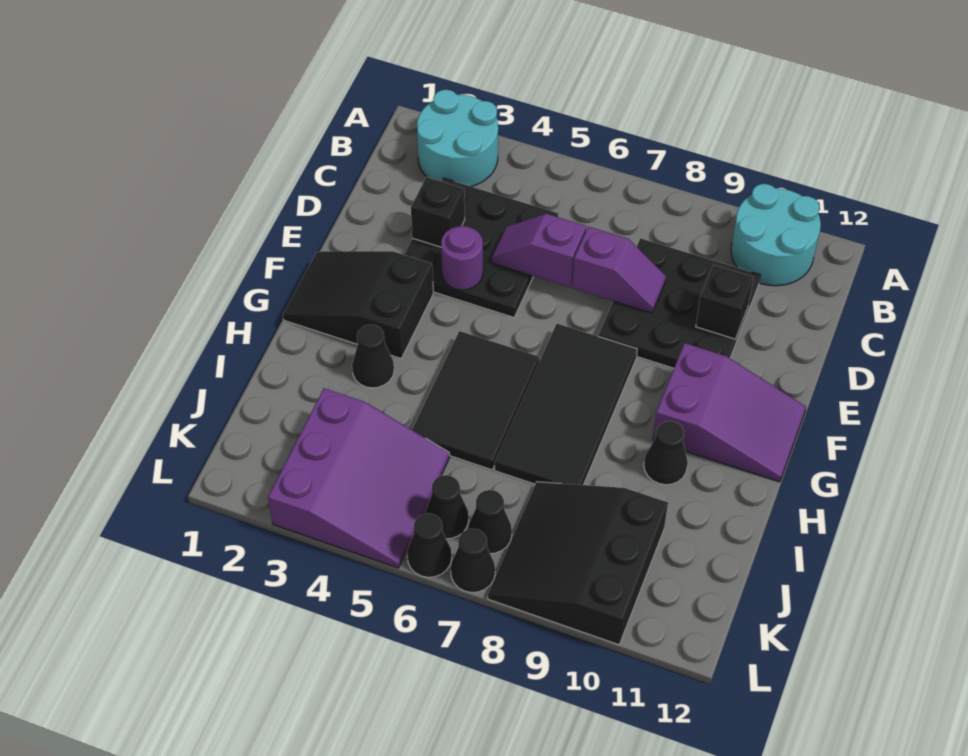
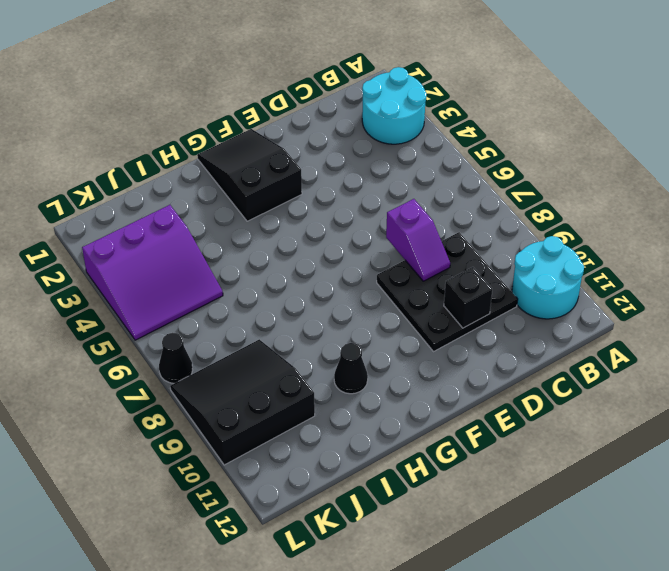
none -> black 3x3 plate [404,178,558,318]
none -> black 2x4 tile [495,324,637,485]
none -> purple 2x3 slope [653,343,806,482]

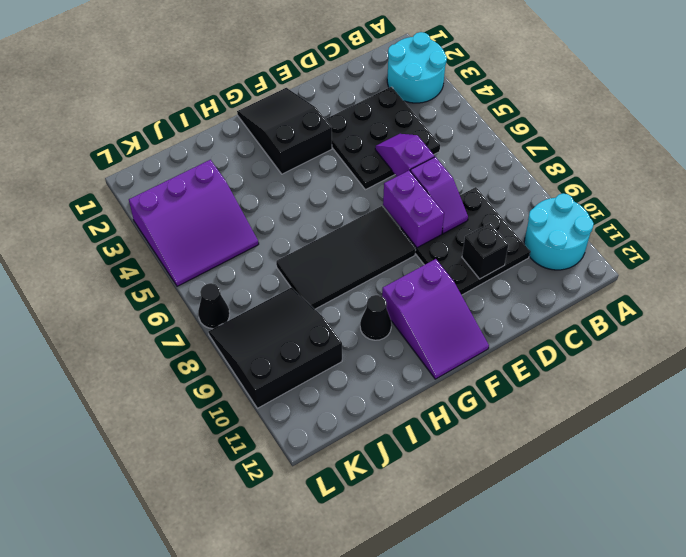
purple 1x2 brick [383,170,444,248] -> none
none -> black 2x3 tile [412,331,539,470]
none -> black 1x1 cone [352,325,394,388]
none -> black 1x1 cone [425,475,469,539]

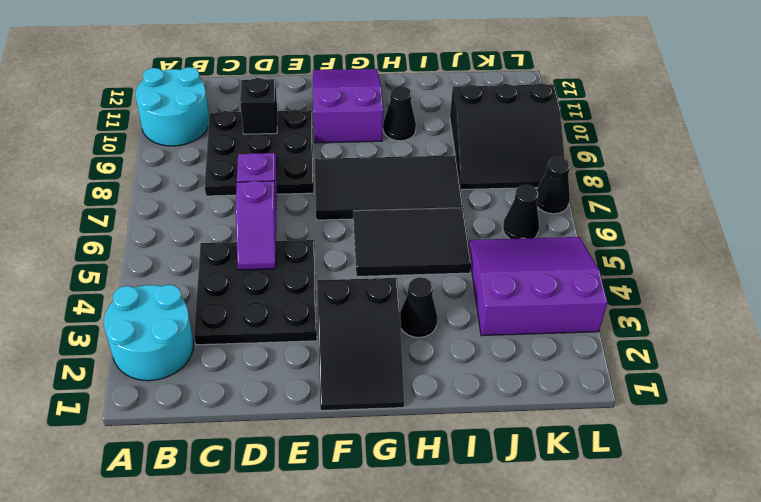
none -> black 1x1 cone [468,490,512,554]
none -> black 1x1 cone [407,514,452,577]
none -> black 1x1 brick [411,177,465,247]

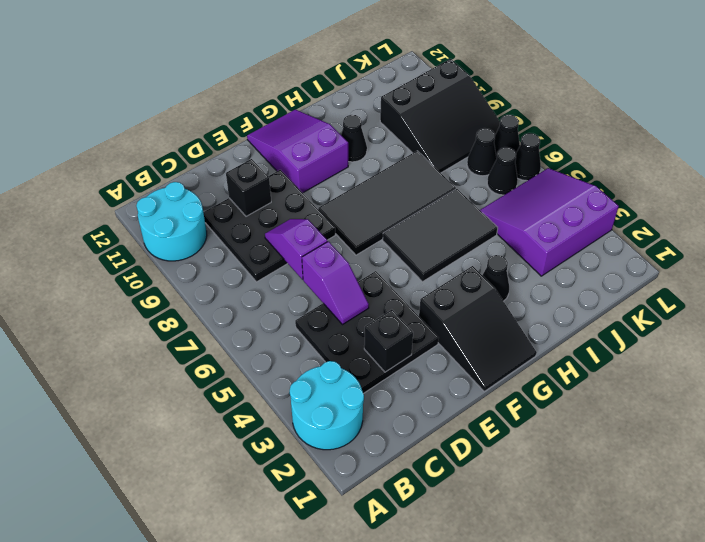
none -> purple 1x1 round brick [441,226,483,290]

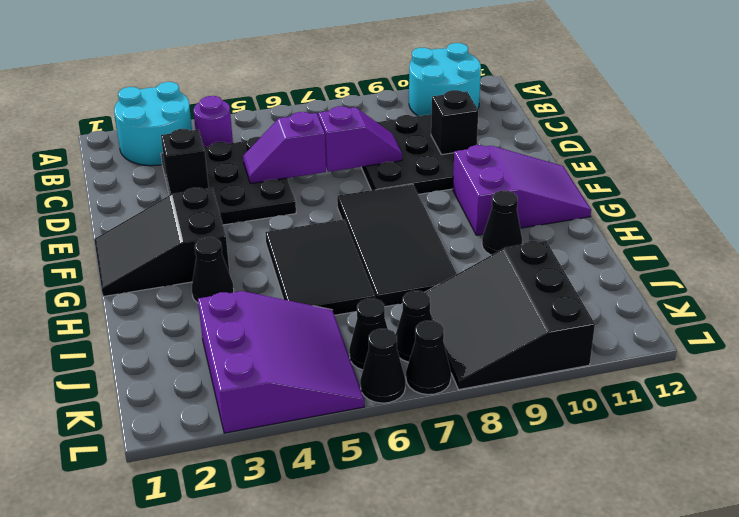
purple 1x1 round brick [194,96,233,147] -> purple 1x1 round brick moved to [441,226,483,290]

